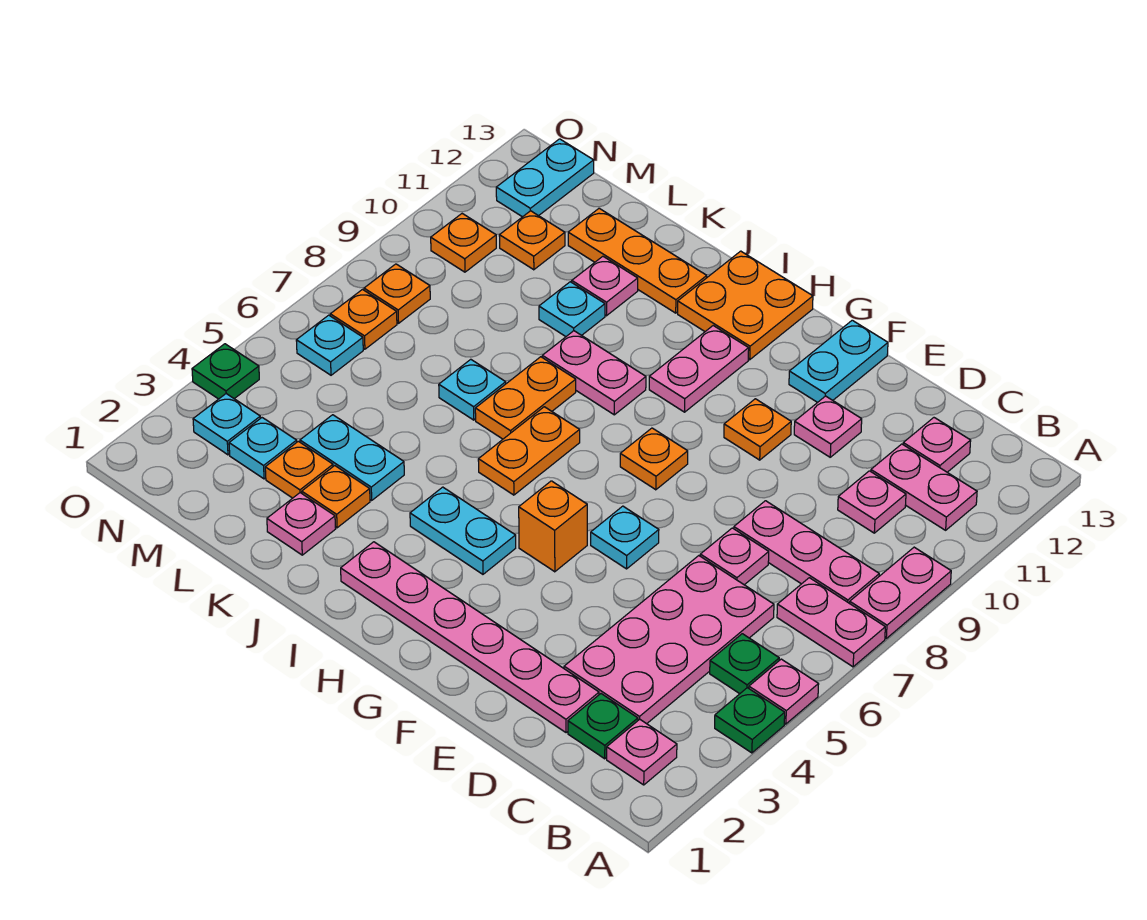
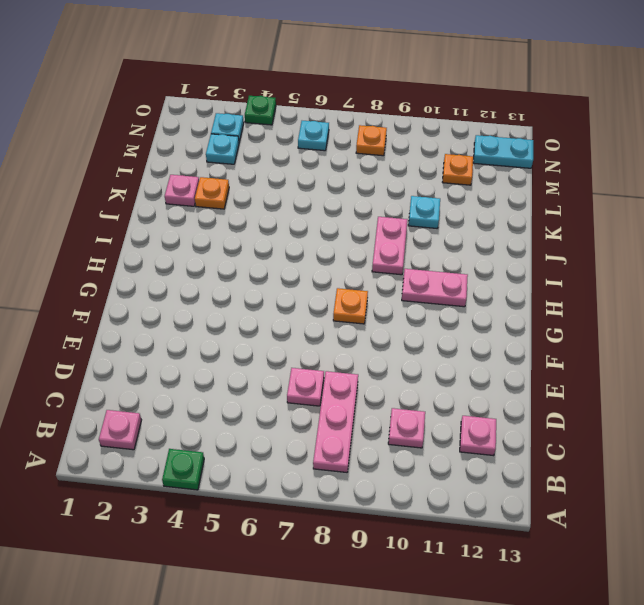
none -> pink 1x1 plate [749,659,819,724]
none -> pink 1x2 plate [777,578,885,667]
none -> pink 1x2 plate [850,547,951,638]
none -> green 1x1 plate [710,634,779,694]

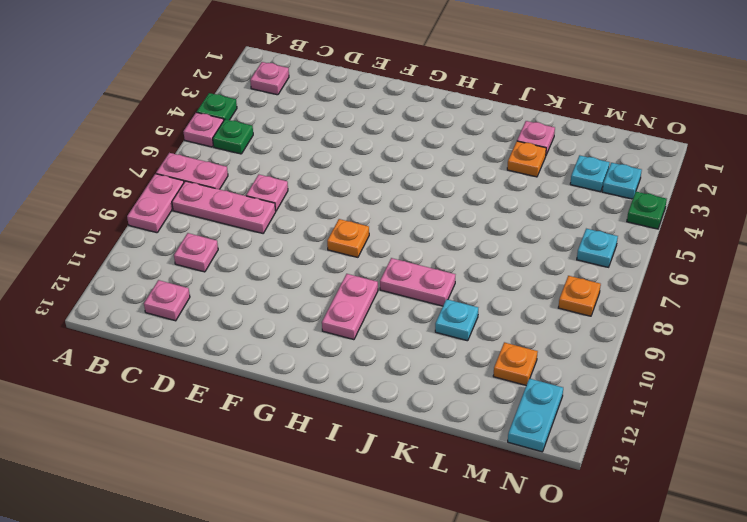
none -> pink 1x2 plate [871,444,977,530]
none -> green 1x1 plate [568,694,638,759]
none -> pink 2x4 plate [564,556,774,724]
none -> pink 1x6 plate [341,542,599,733]

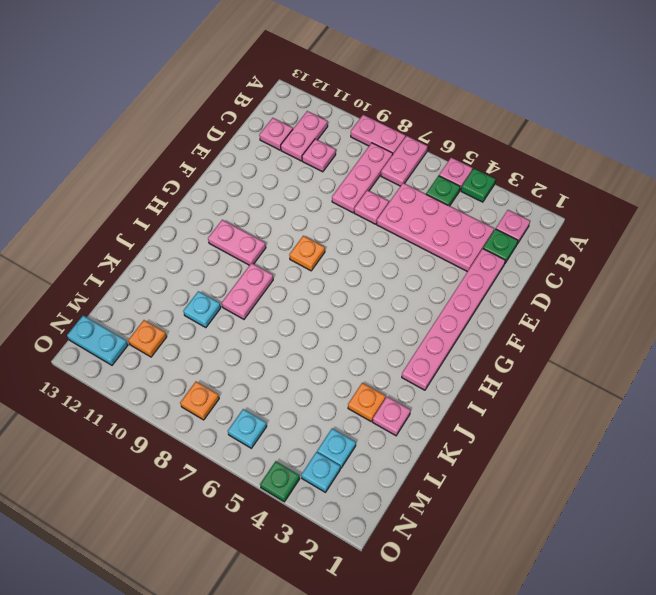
none -> pink 1x1 plate [794,396,862,457]
none -> cyan 1x1 plate [591,506,659,569]
none -> orange 1x1 plate [724,399,791,460]
none -> cyan 1x2 plate [789,320,888,402]

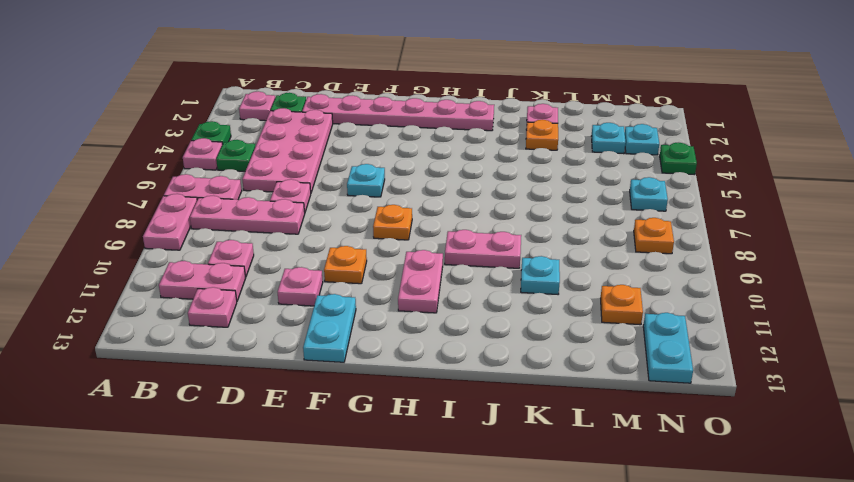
none -> orange 1x1 brick [519,481,587,572]
none -> cyan 1x2 plate [410,487,516,574]
none -> orange 2x2 plate [678,251,813,360]
none -> orange 1x2 plate [478,407,580,495]

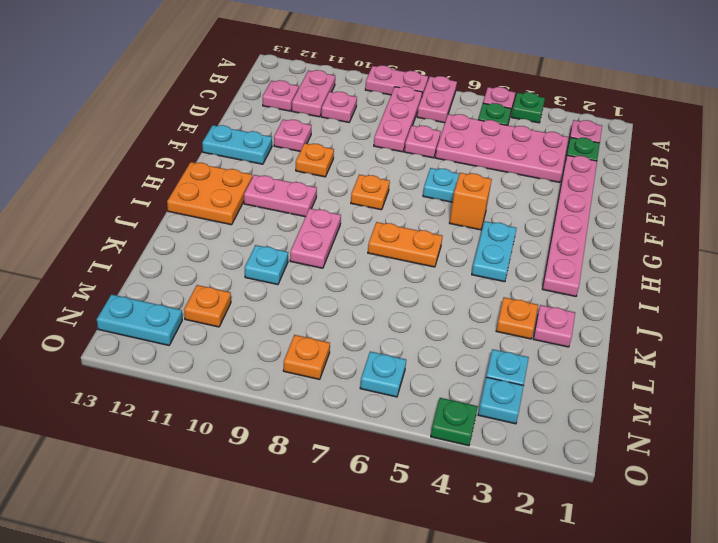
none -> orange 1x2 plate [475,357,576,439]
none -> orange 1x3 plate [568,208,707,313]
none -> cyan 1x2 plate [300,415,404,500]
none -> cyan 1x1 plate [439,359,506,420]

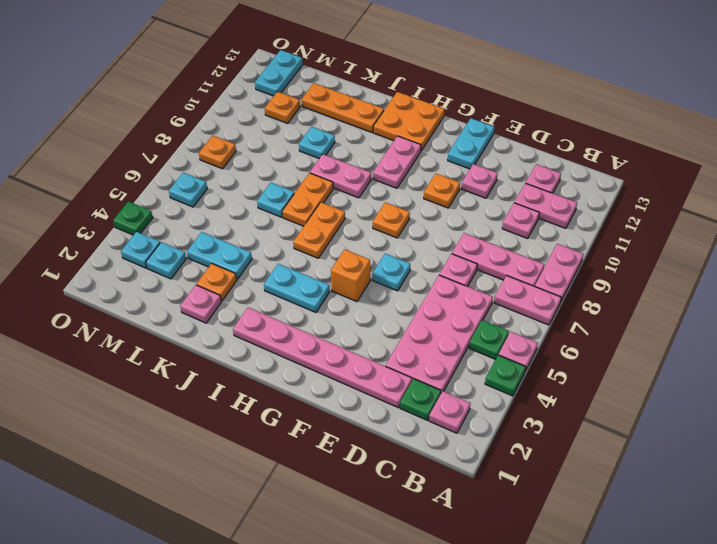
none -> pink 1x1 plate [572,256,638,316]
none -> orange 1x1 plate [265,441,333,498]
none -> orange 1x1 plate [330,290,397,349]
none -> orange 1x1 plate [431,214,496,272]

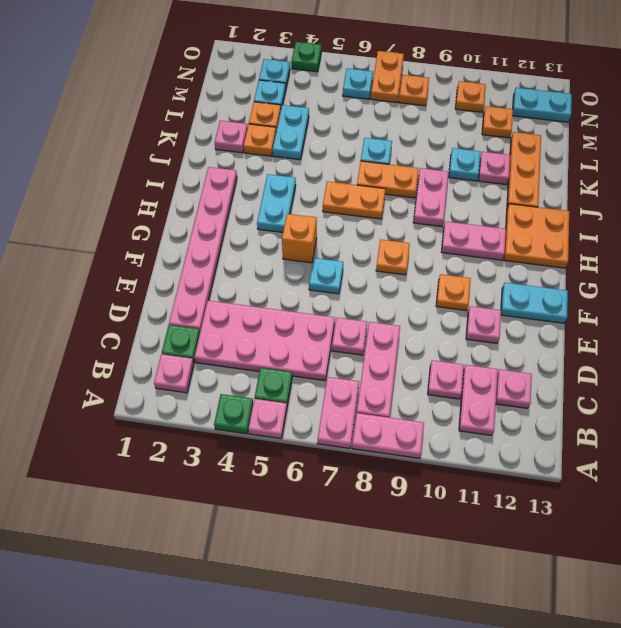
orange 1x2 plate [371,51,404,102] -> orange 1x1 plate [330,290,397,349]

